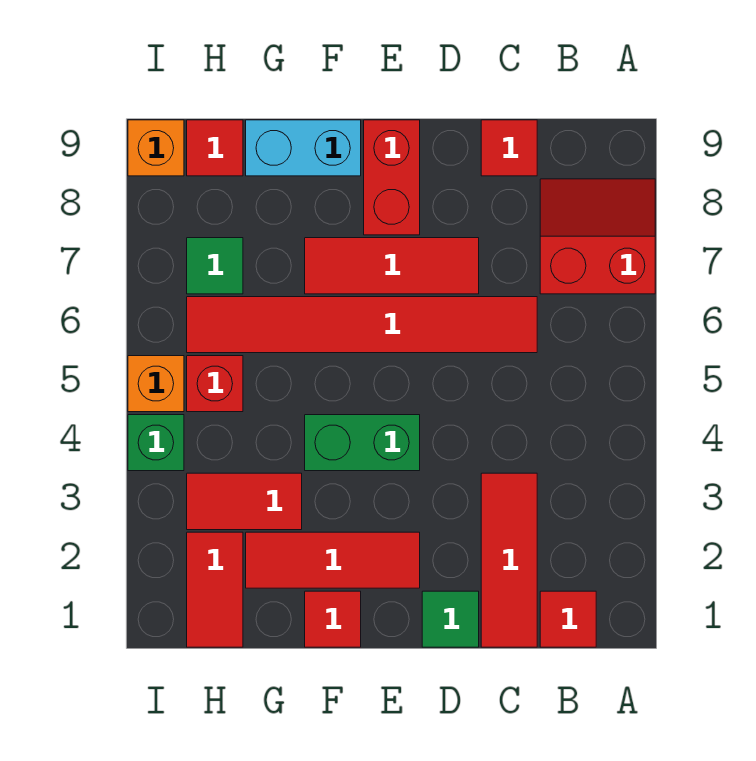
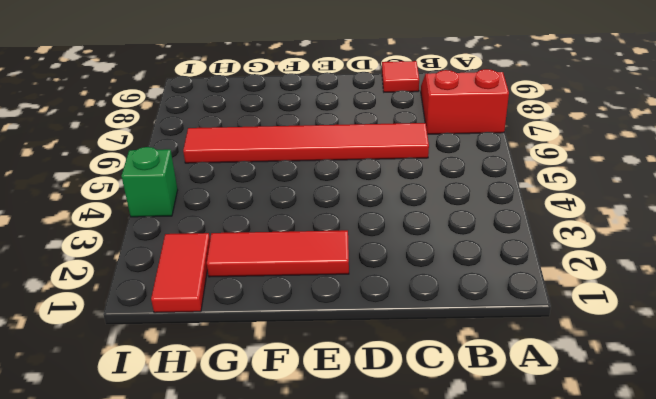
none -> red 1x1 tile [540,591,596,647]
none -> red 1x3 tile [481,473,537,647]
none -> green 1x1 tile [422,591,479,647]

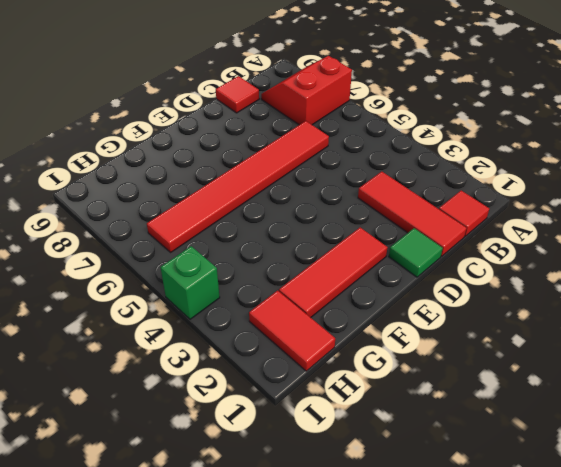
none -> red 1x3 tile [305,238,479,294]
none -> green 1x2 brick [305,415,420,471]
none -> red 1x2 brick [364,120,420,235]

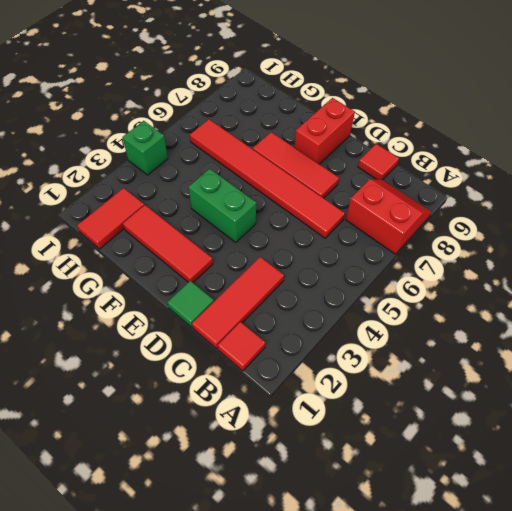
none -> red 1x1 tile [305,591,361,647]
none -> cyan 1x2 brick [246,120,361,176]
none -> red 1x2 tile [187,473,302,530]

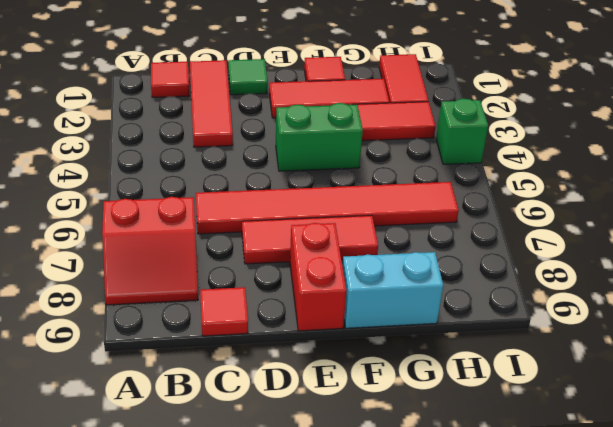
none -> red 1x1 brick [187,356,243,412]
none -> green 1x1 tile [187,238,243,294]
none -> red 1x1 tile [187,120,243,176]

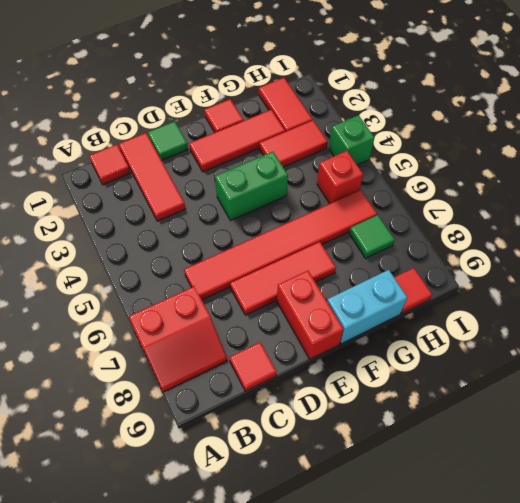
none -> orange 1x1 brick [128,356,184,412]
none -> orange 1x1 brick [128,120,184,176]

